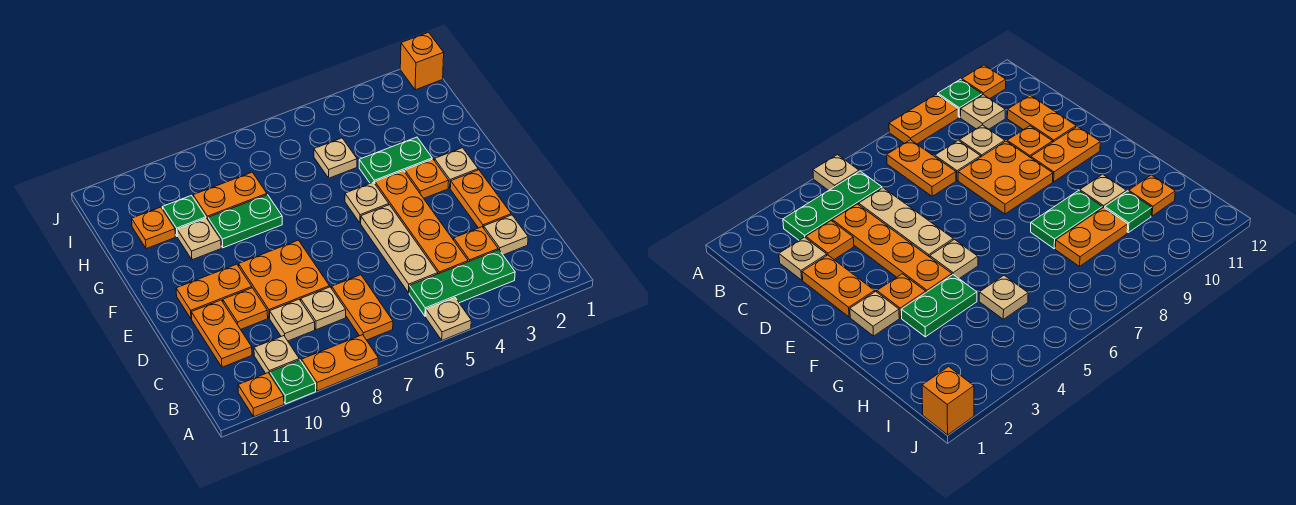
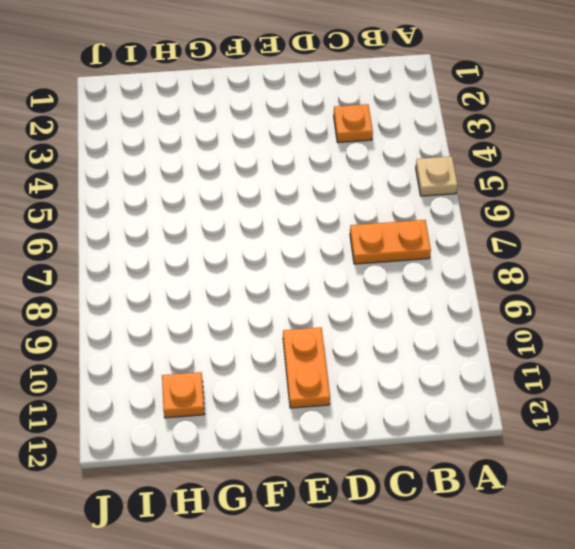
none -> orange 1x2 plate [302,335,378,391]
none -> green 1x1 plate [270,360,316,404]
none -> orange 1x1 plate [238,373,284,417]

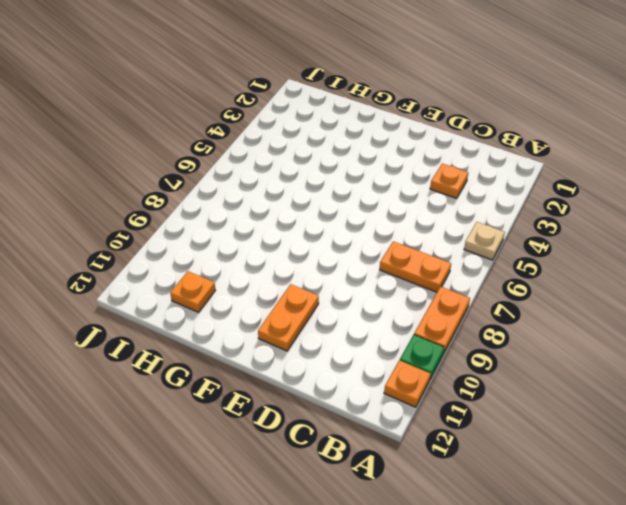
none -> green 1x3 plate [409,250,515,317]
none -> tan 1x1 plate [254,336,299,374]
none -> tan 1x1 plate [484,215,528,255]

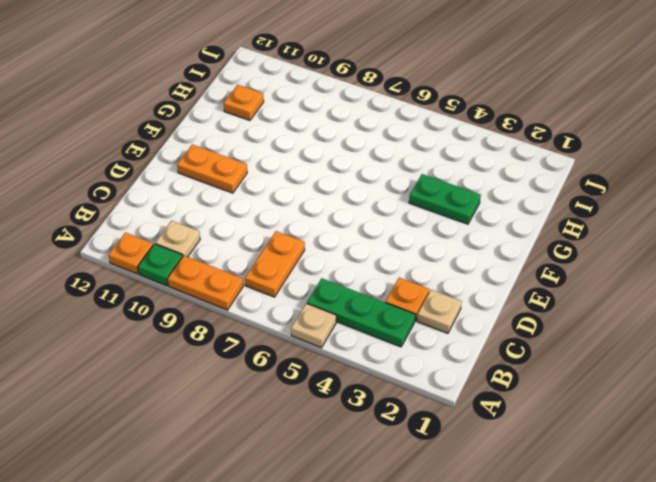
none -> orange 1x4 plate [375,171,468,274]
none -> tan 1x3 plate [361,205,438,293]
none -> tan 1x1 plate [301,287,346,330]

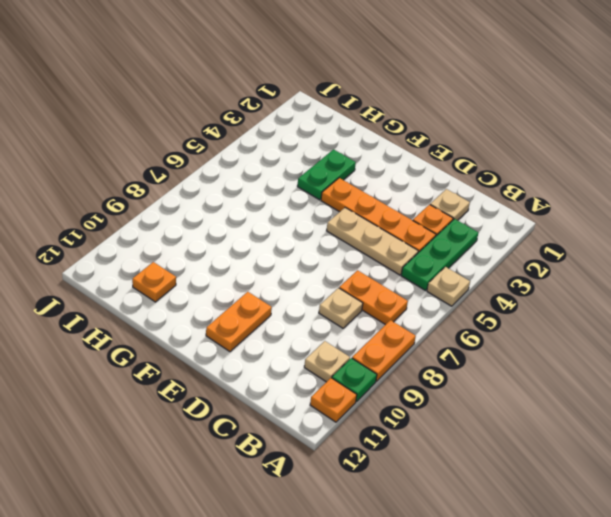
none -> tan 1x1 plate [270,299,315,341]
none -> orange 1x2 plate [191,300,252,367]
none -> orange 1x2 plate [450,170,511,228]

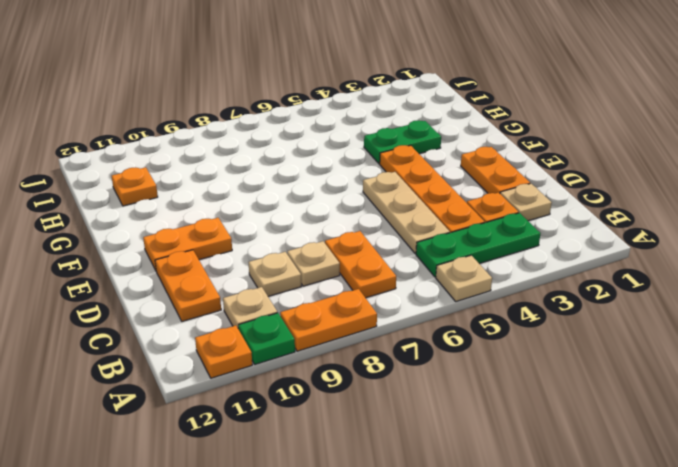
none -> orange 2x2 plate [239,240,330,318]
none -> orange 1x1 plate [223,288,268,330]
none -> tan 1x1 plate [434,148,478,188]

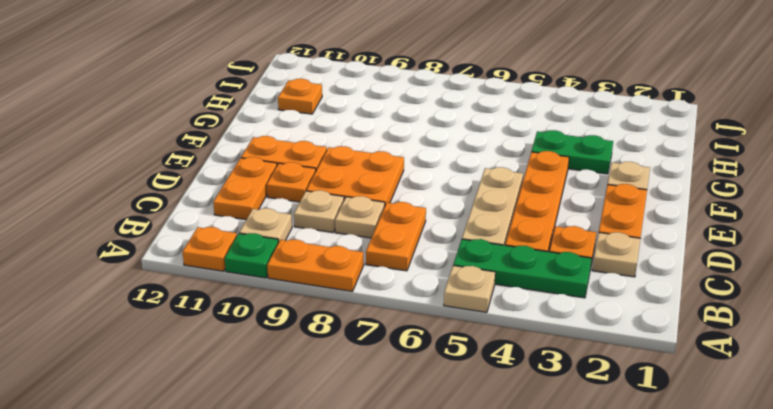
none -> orange 1x1 plate [405,159,449,198]
none -> tan 1x1 plate [345,182,389,223]
none -> green 1x2 plate [208,195,282,248]

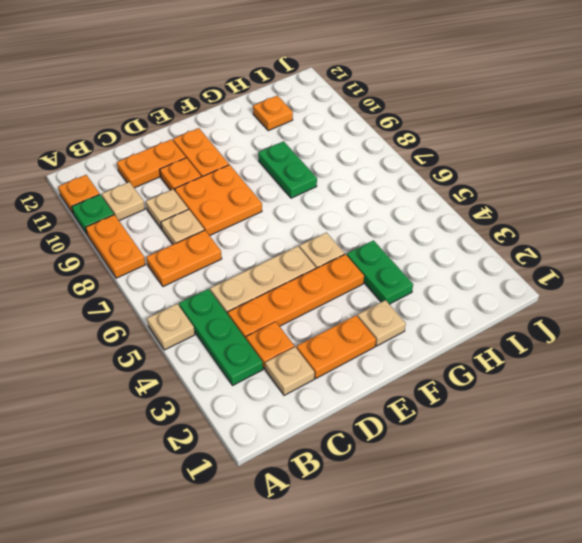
none -> orange 1x1 plate [405,159,449,198]
none -> tan 1x1 plate [177,218,221,260]
none -> tan 1x1 plate [314,138,357,178]

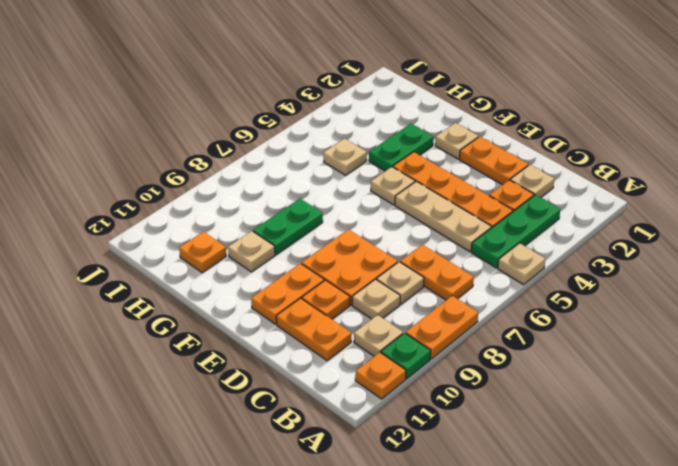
none -> orange 1x1 plate [405,159,449,198]
none -> orange 1x2 plate [193,172,267,219]
none -> green 1x1 plate [162,196,206,237]

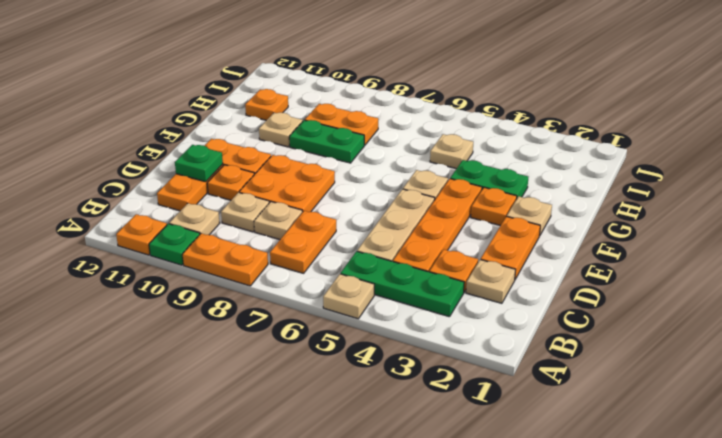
green 1x1 plate [175,145,223,182] -> green 1x1 plate moved to [162,196,206,237]
none -> orange 1x1 brick [400,32,444,90]

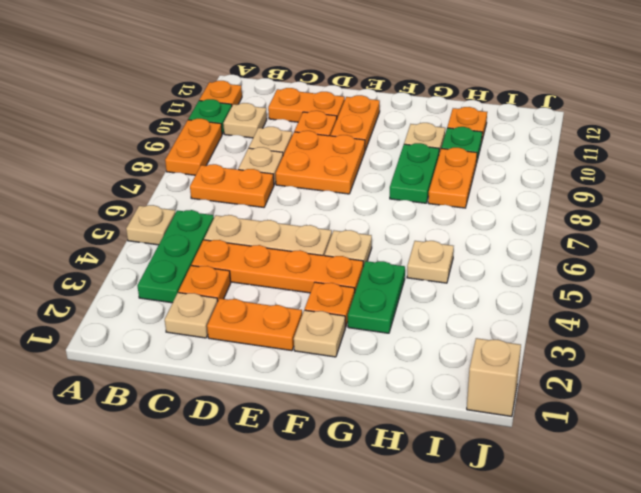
tan 1x1 brick [467,338,521,417] -> orange 1x1 brick [400,32,444,90]

